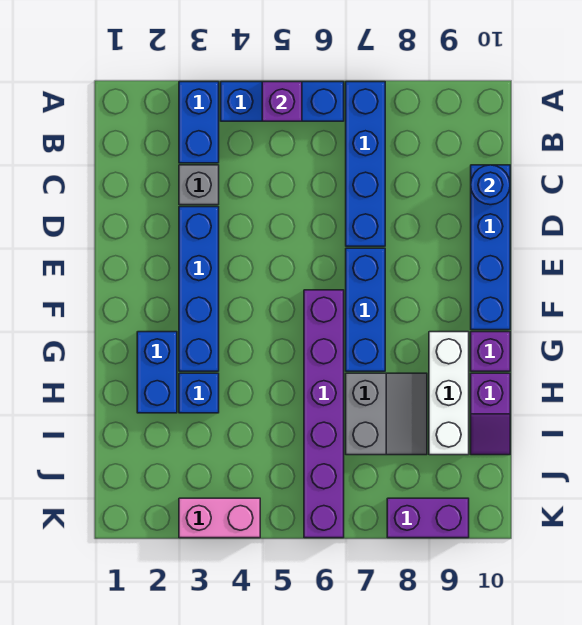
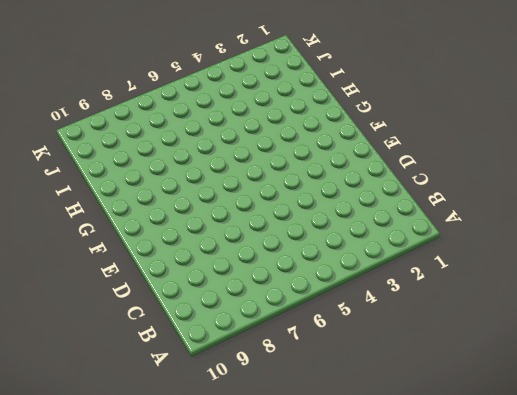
none -> blue 1x2 brick [179,82,219,163]
none -> blue 1x3 brick [221,82,344,121]
none -> blue 1x4 brick [346,82,385,246]

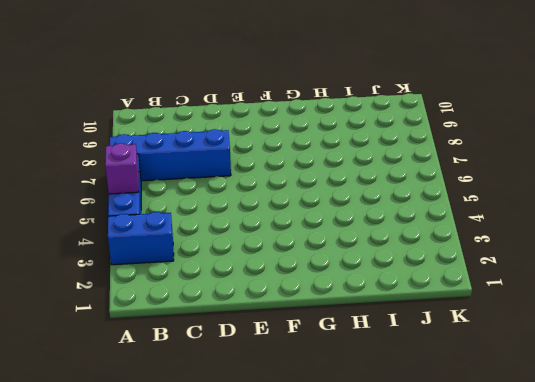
none -> grey 1x1 brick [179,165,219,205]
none -> blue 1x4 brick [471,165,510,330]
none -> blue 1x4 brick [179,207,219,371]

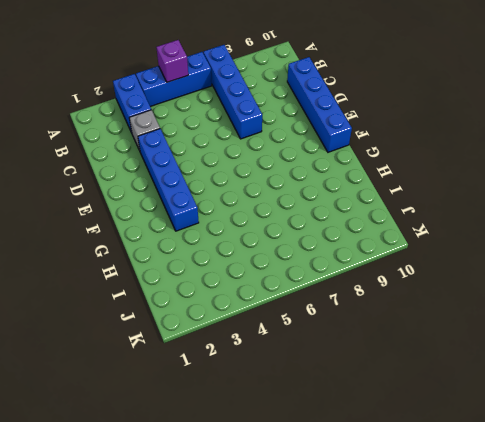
none -> blue 1x3 brick [346,248,385,371]
none -> purple 1x6 brick [304,290,344,538]
none -> blue 1x2 brick [137,332,177,413]

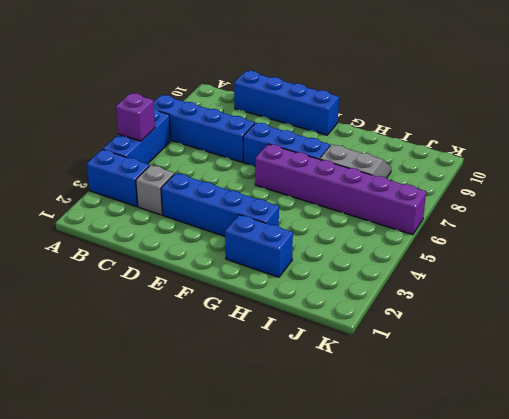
none -> white 1x3 brick [429,332,469,455]
none -> purple 1x1 brick [471,332,510,371]
none -> blue 1x1 brick [179,373,219,413]

